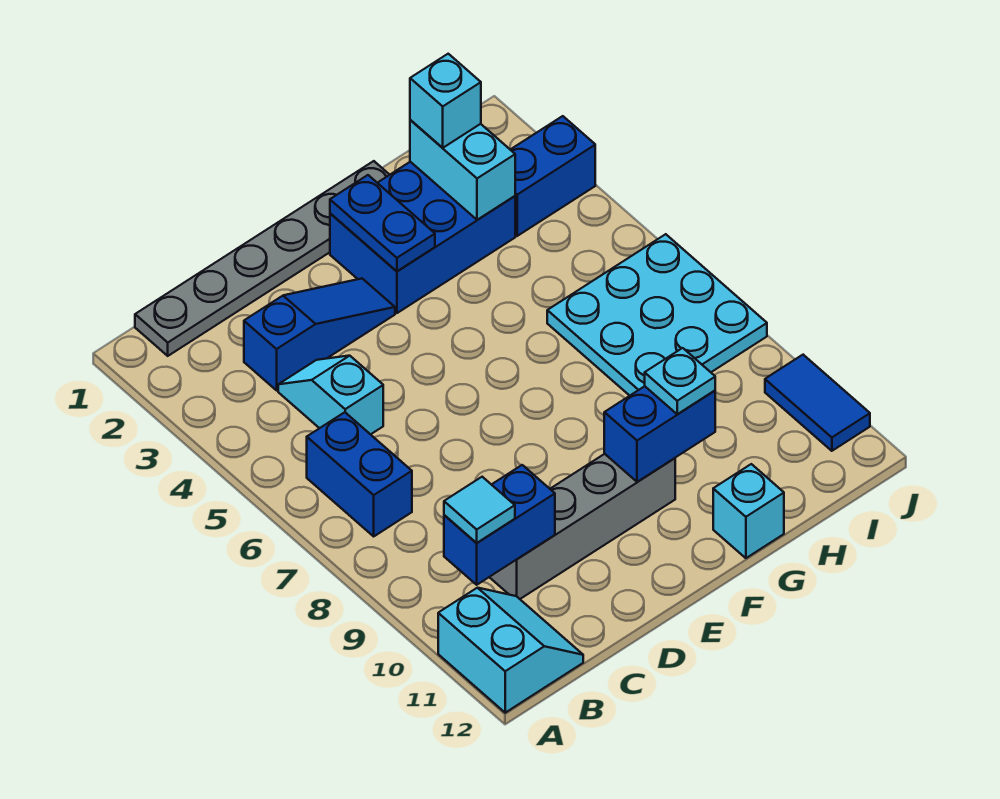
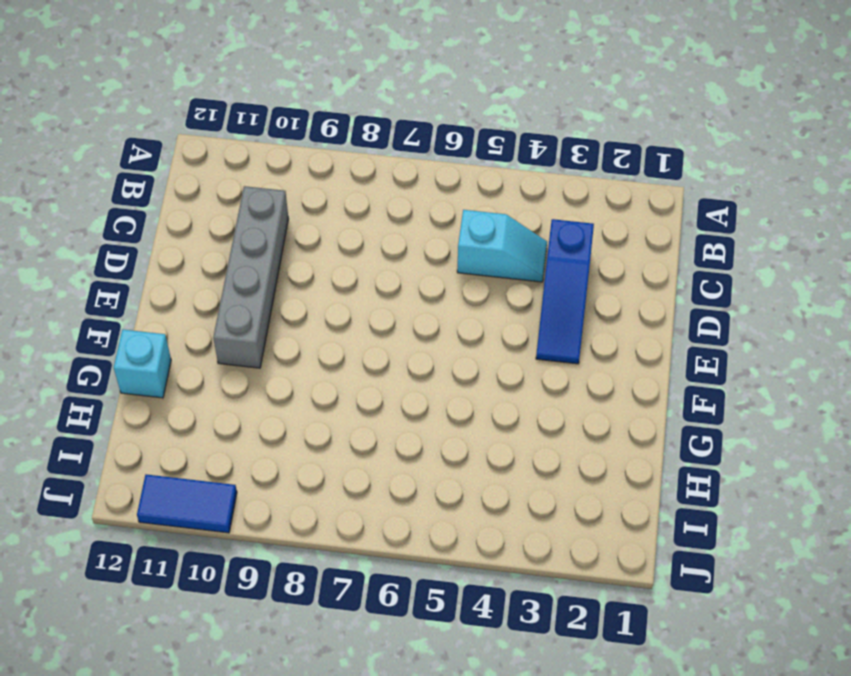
none -> cyan 2x2 slope [438,588,583,713]
none -> grey 1x6 plate [135,161,389,356]
none -> blue 1x2 brick [307,412,412,536]

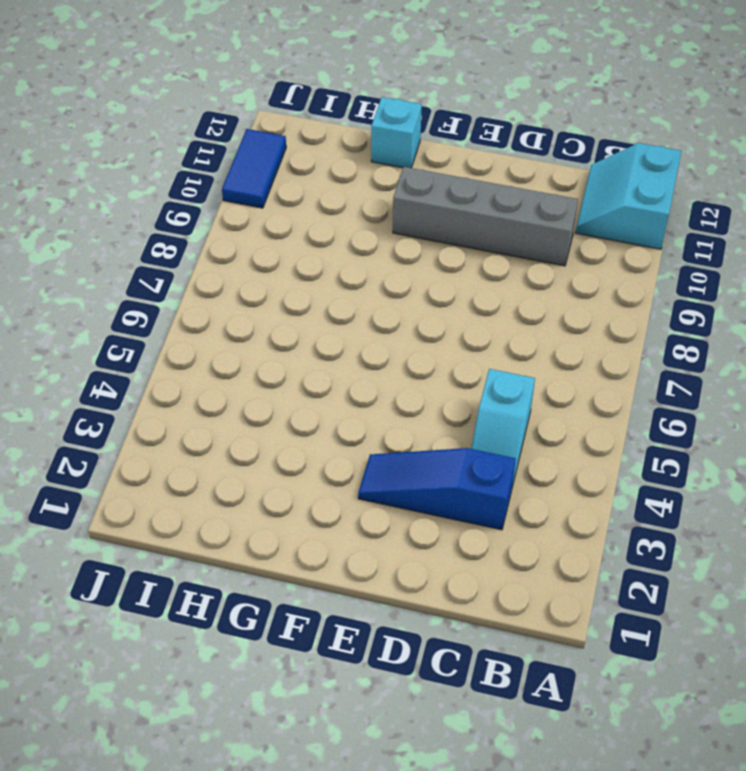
none -> grey 1x6 plate [135,161,389,356]
none -> blue 1x2 brick [307,412,412,536]
none -> blue 2x3 brick [330,162,515,313]

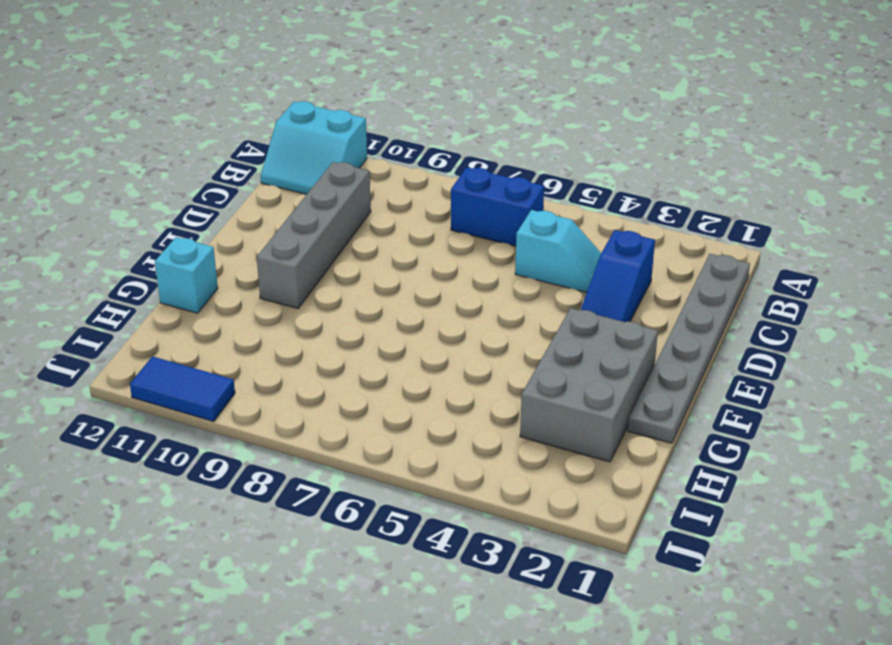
grey 2x3 brick [520,308,658,462] -> blue 2x3 brick [330,162,515,313]
none -> cyan 3x3 plate [547,234,767,396]
none -> blue 1x2 brick [510,116,595,236]
none -> blue 1x2 brick [444,465,555,585]

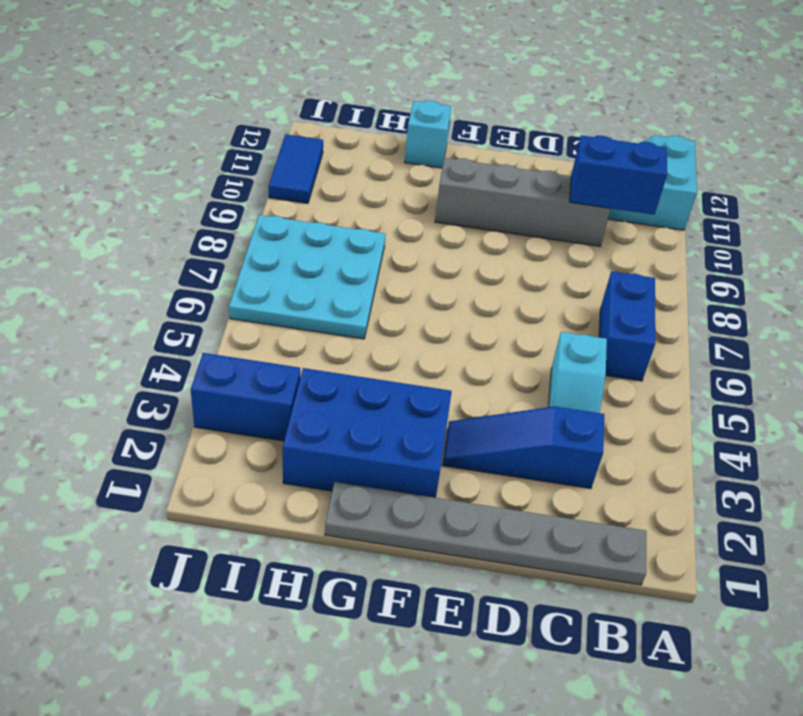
none -> blue 1x2 plate [330,175,435,271]
none -> blue 1x2 brick [604,386,715,482]
none -> cyan 1x2 brick [410,120,515,220]

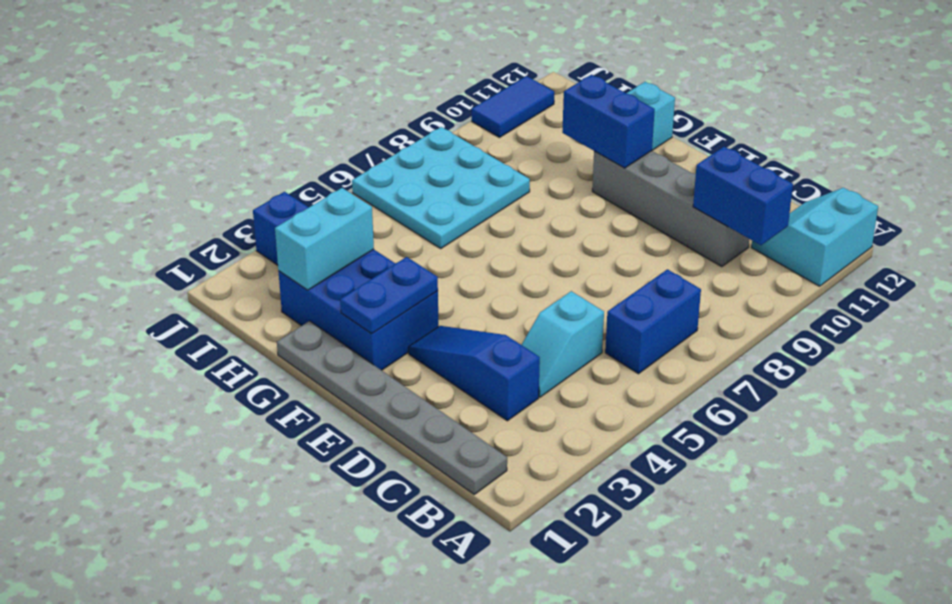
none -> cyan 1x1 tile [444,477,515,543]
none -> cyan 1x1 plate [645,348,715,414]
none -> cyan 1x1 brick [410,54,481,148]

